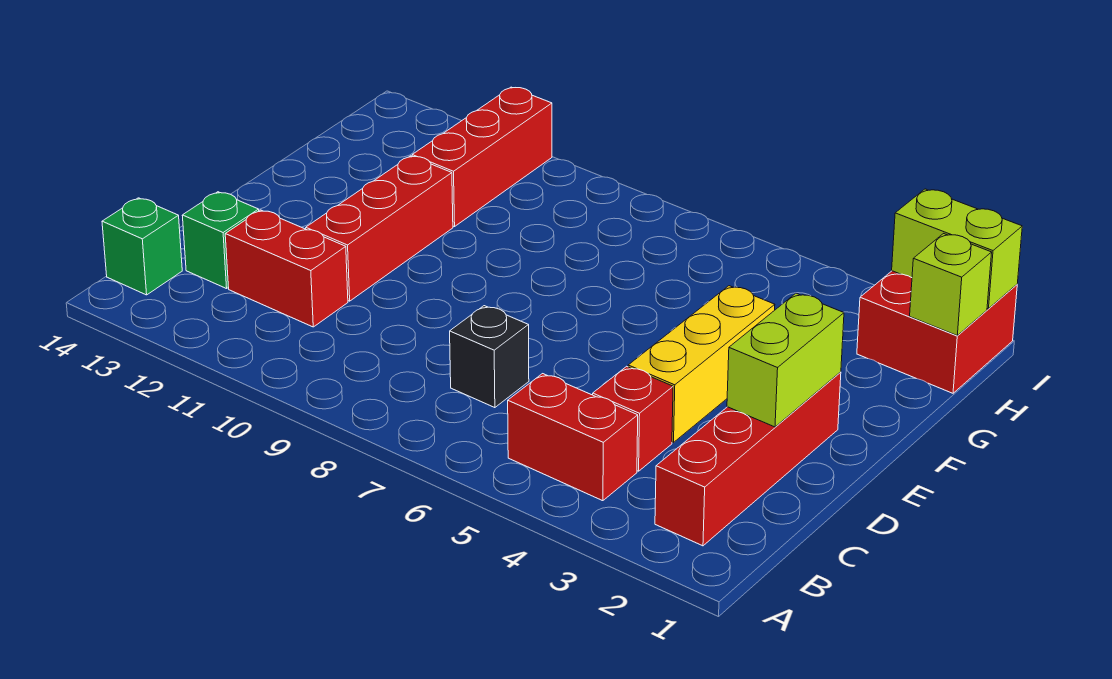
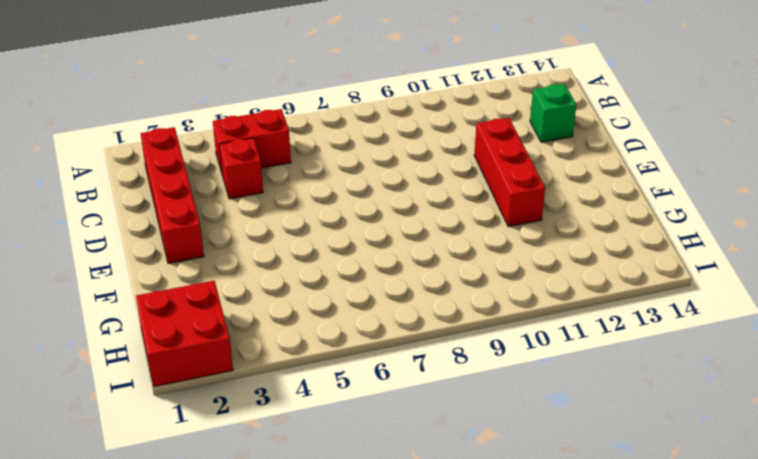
none -> green 1x1 brick [102,198,182,295]
none -> black 1x1 brick [450,306,529,408]
none -> red 1x2 brick [225,210,348,327]

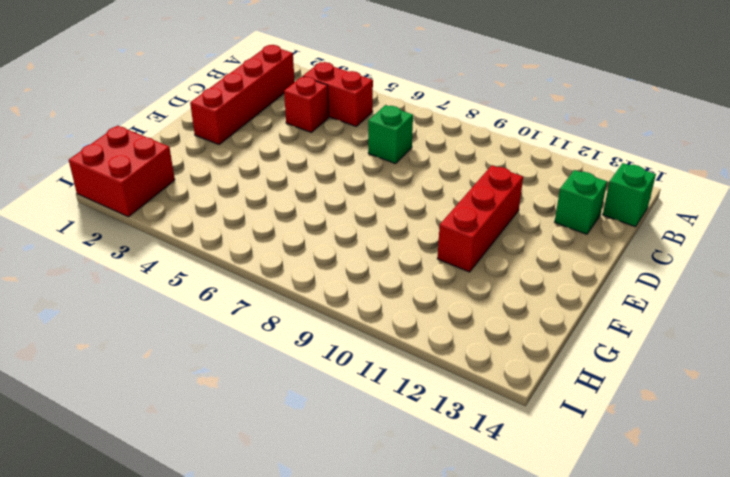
green 1x1 brick [368,105,413,164] -> black 1x1 brick [450,306,529,408]
none -> red 1x2 brick [225,210,348,327]
none -> yellow 1x3 brick [628,286,775,443]
none -> red 1x3 brick [412,87,552,227]

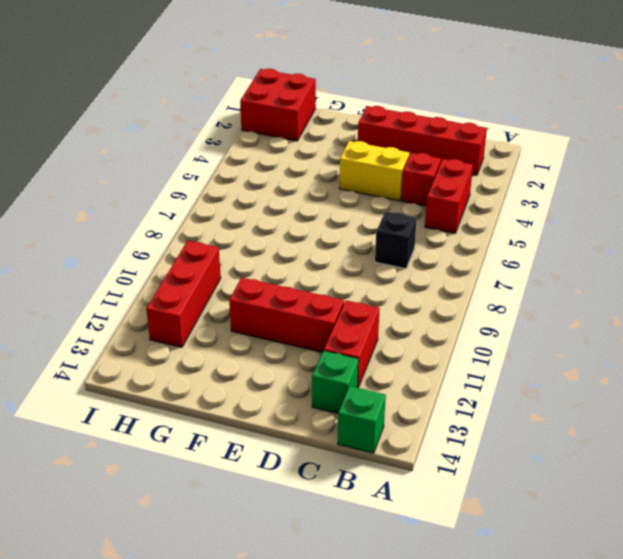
yellow 1x2 brick [339,141,409,201] -> yellow 1x3 brick [628,286,775,443]
red 1x3 brick [146,241,221,347] -> red 1x3 brick turned to [412,87,552,227]
none -> lime 1x2 brick [727,293,844,427]
none -> lime 1x1 brick [910,234,992,335]
none -> lime 1x2 brick [892,189,1022,309]

